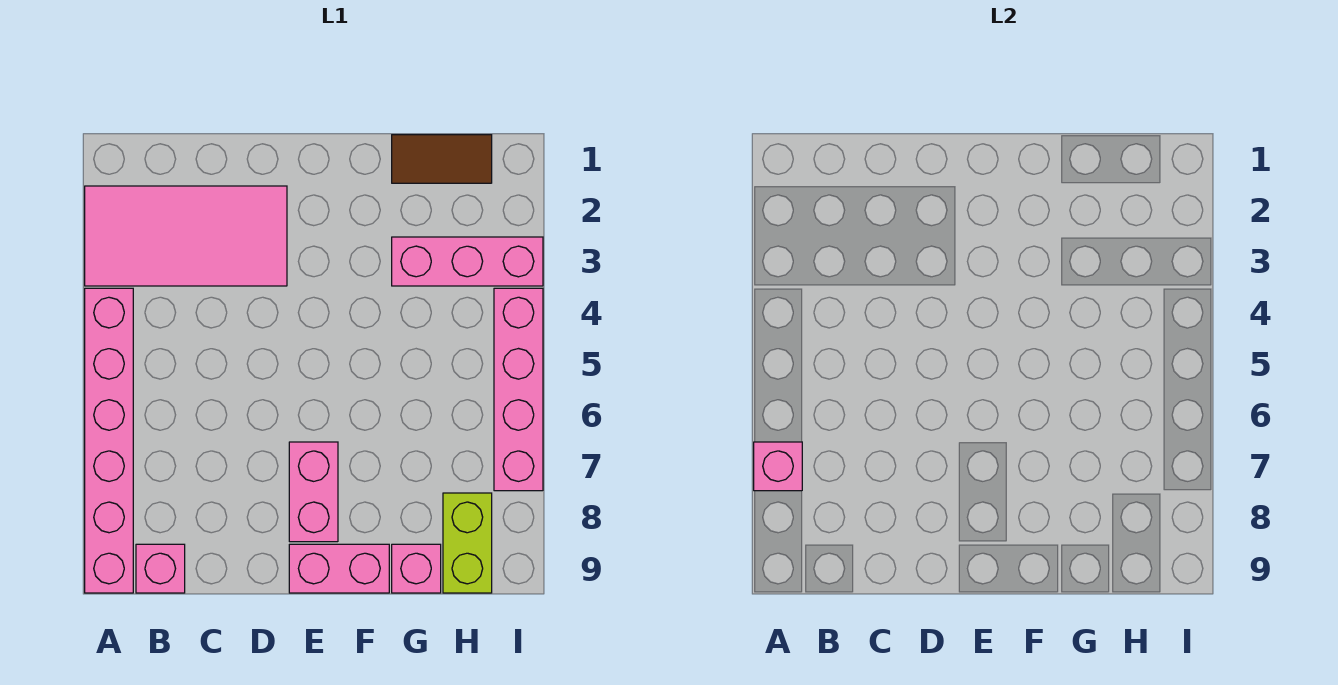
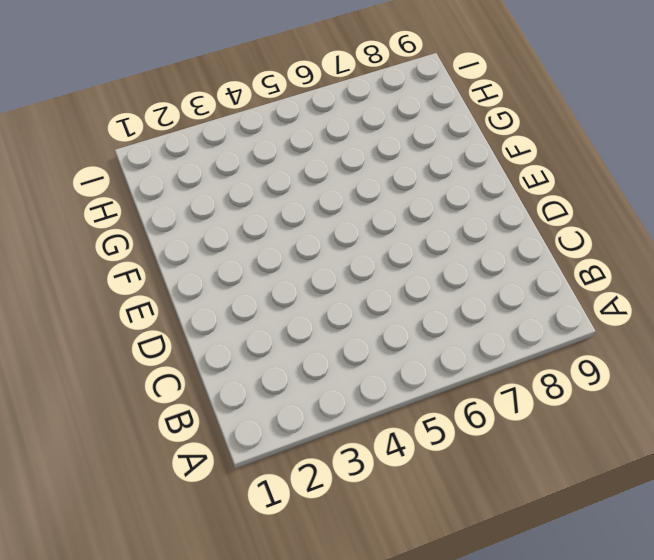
none -> pink 2x4 tile [85,186,287,286]
none -> pink 1x6 brick [85,288,133,593]

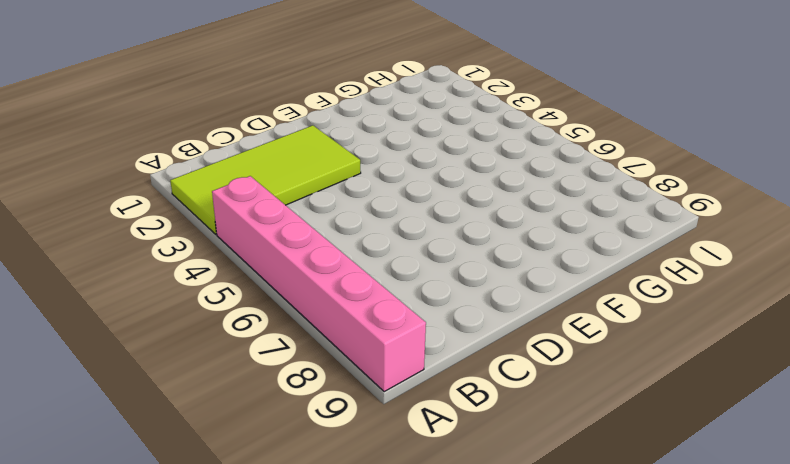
lime 2x4 tile [170,125,361,234] -> pink 2x4 tile [85,186,287,286]
none -> pink 1x1 brick [136,544,185,593]
none -> pink 1x2 brick [289,442,338,542]

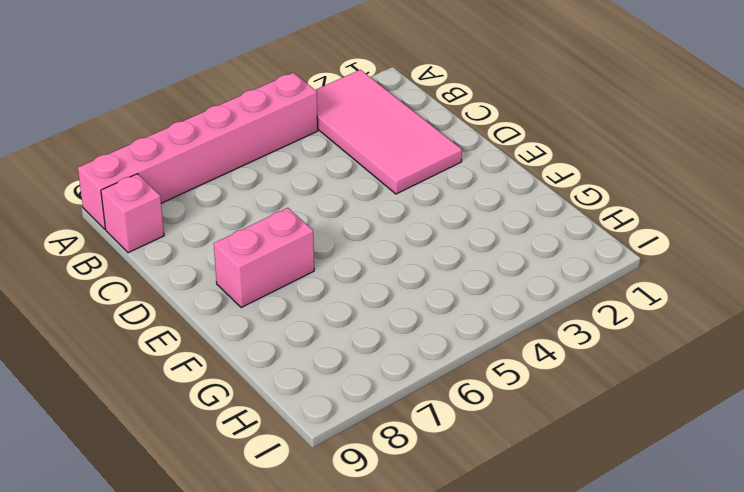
none -> pink 1x2 brick [289,544,389,593]
none -> brown 1x2 tile [392,135,492,183]

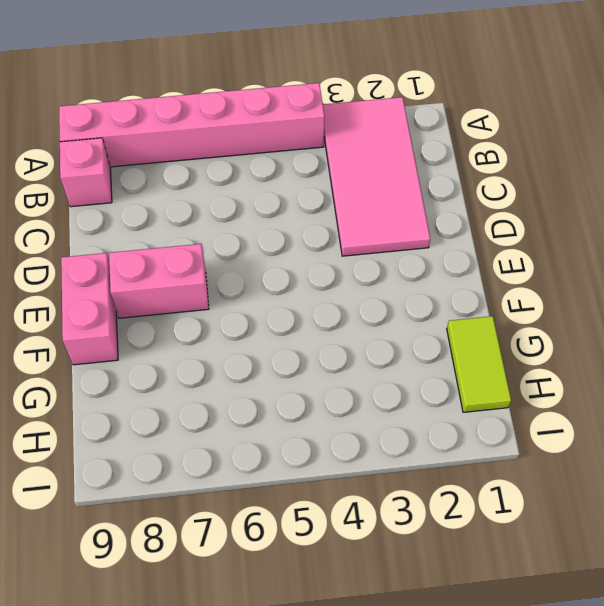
lime 1x2 tile [447,316,511,412] -> brown 1x2 tile [392,135,492,183]
none -> pink 1x3 brick [392,237,543,286]
none -> pink 1x1 brick [392,544,441,593]

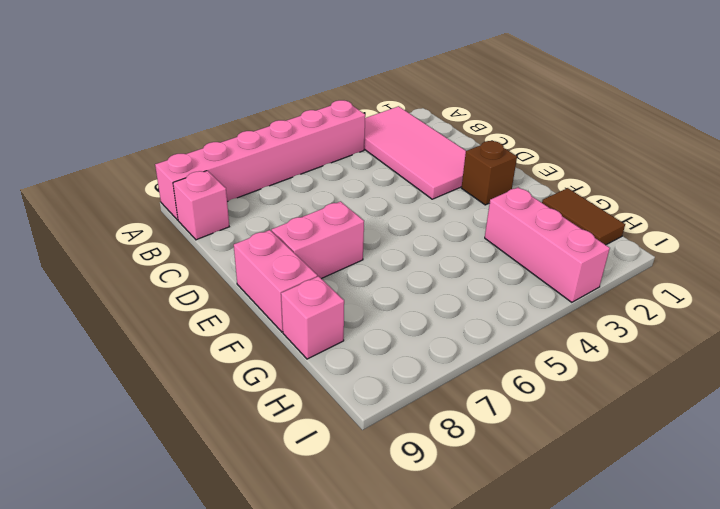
brown 1x1 brick [462,141,517,205] -> none
none -> lime 1x2 brick [443,493,492,593]
none -> pink 1x4 brick [494,288,543,491]

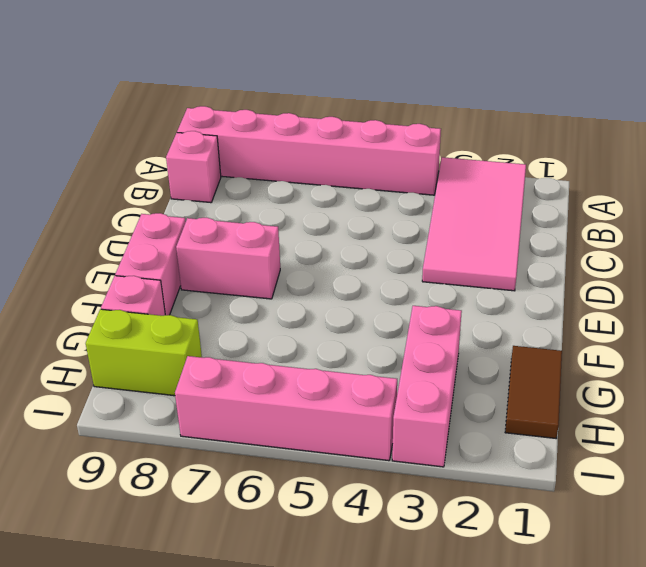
none -> pink 1x1 brick [754,442,802,491]

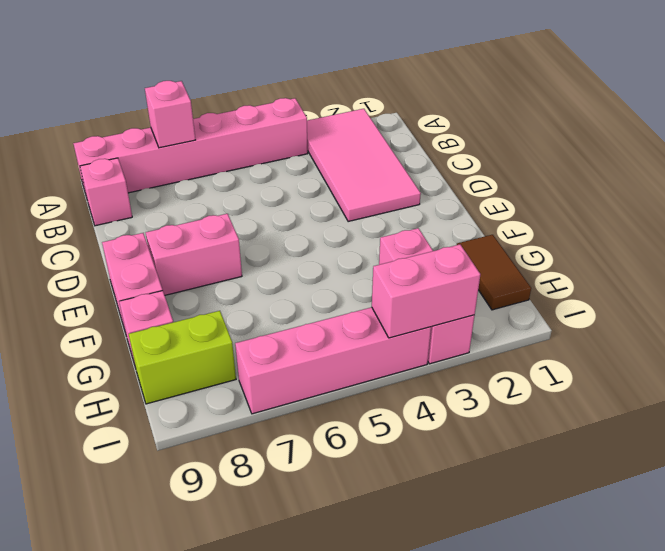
pink 1x2 brick [372,244,480,338] -> none

